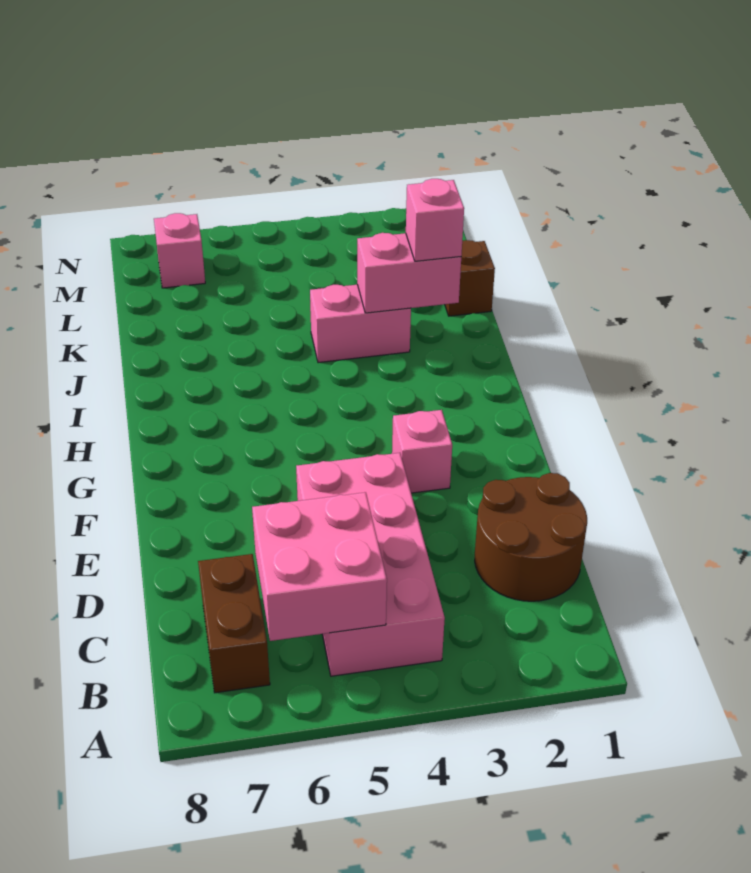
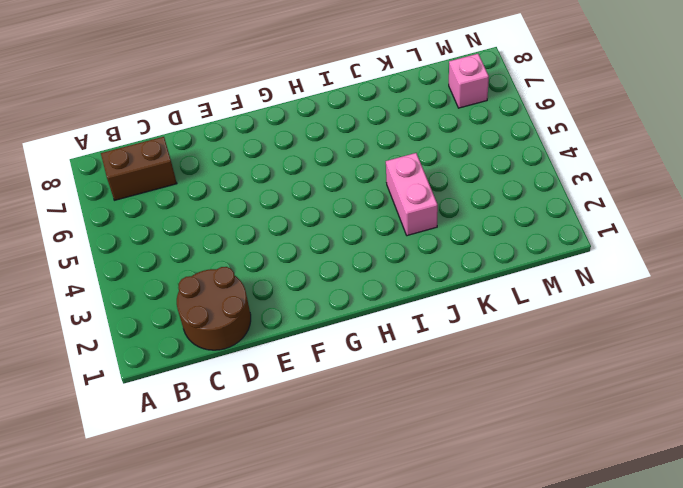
none -> pink 2x4 brick [296,453,445,676]
none -> pink 1x1 brick [392,410,452,493]

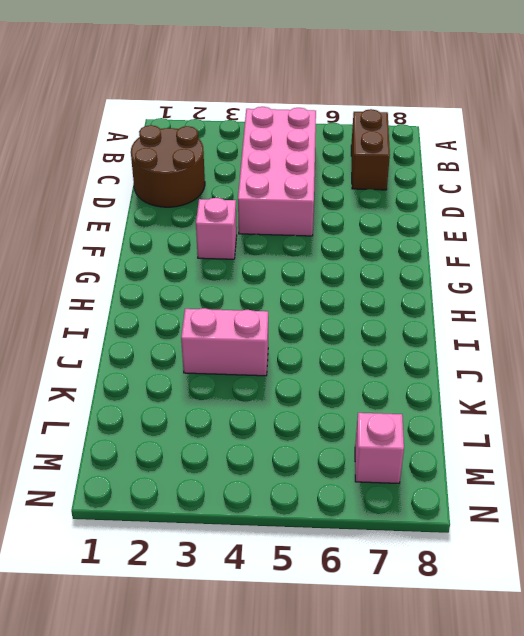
none -> brown 1x1 brick [445,240,495,316]
none -> pink 2x2 brick [252,492,387,641]

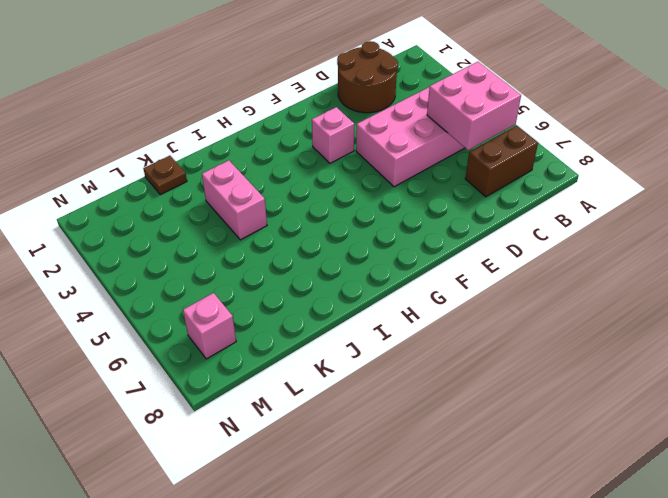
brown 1x1 plate [143,156,187,195] -> brown 1x1 brick [445,240,495,316]
none -> pink 1x2 brick [357,233,461,313]
none -> pink 1x1 brick [406,179,464,261]

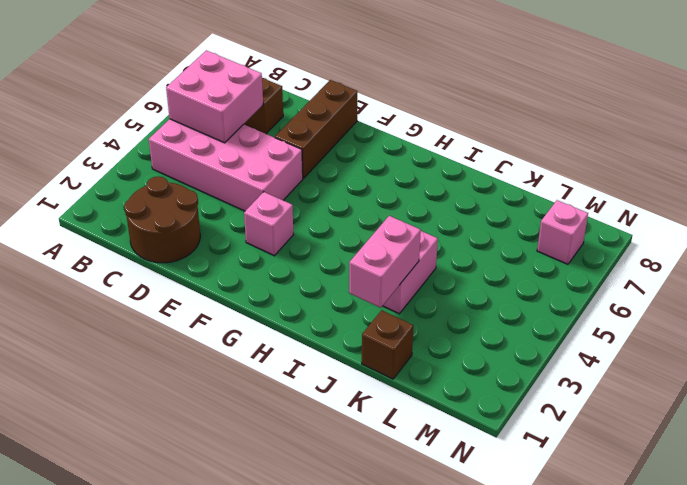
brown 1x3 brick [275,80,357,179] -> none
none -> pink 1x1 brick [406,179,464,261]

